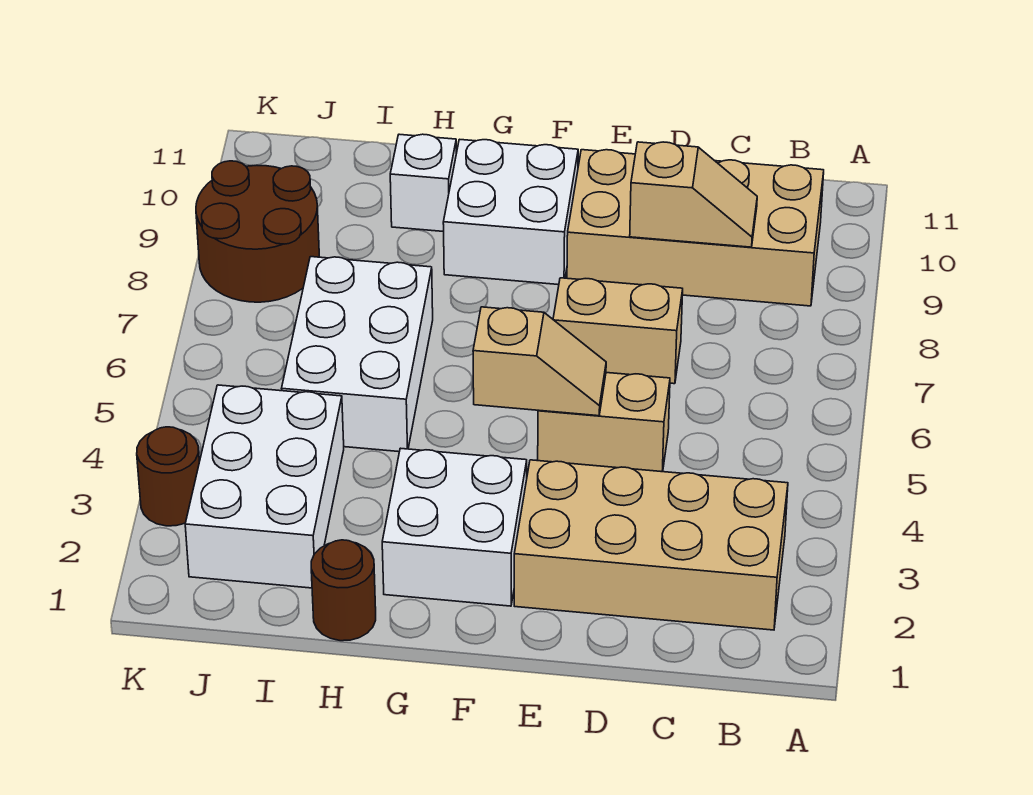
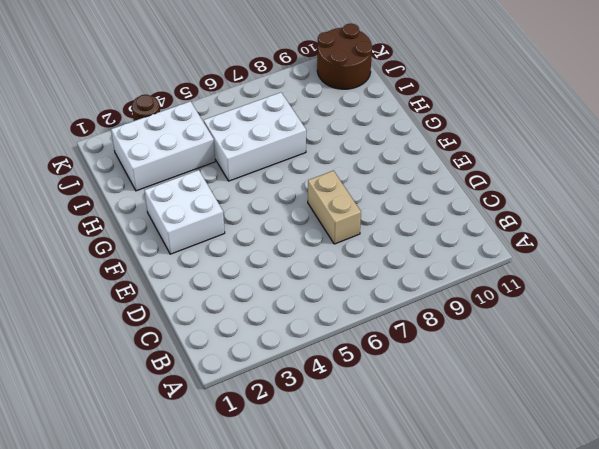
brown 2x2 round brick [317,24,372,89] -> brown 2x2 round brick moved to [196,161,319,302]
none -> tan 2x4 brick [514,460,788,630]
none -> tan 2x4 brick [567,150,824,306]
none -> tan 1x2 brick [538,373,670,472]

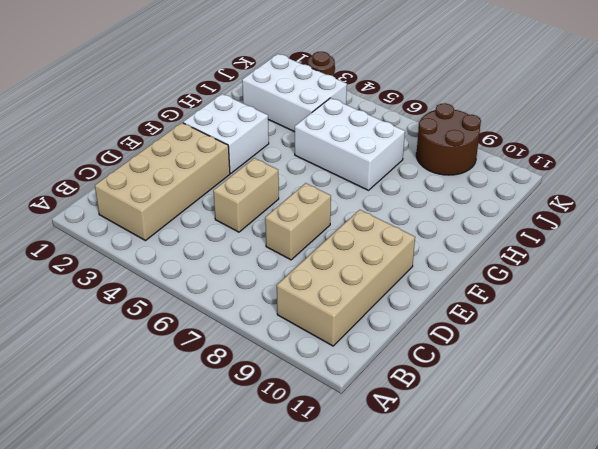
none -> white 2x2 brick [443,139,578,285]
none -> brown 1x1 round brick [311,540,376,641]
none -> white 1x1 brick [390,134,456,232]

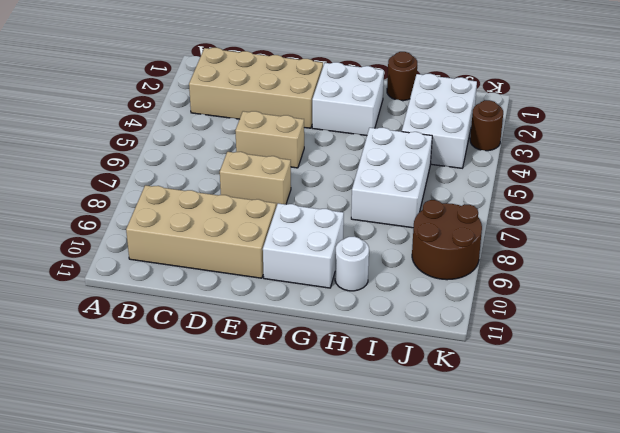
white 1x1 round brick [335,237,369,291] -> white 1x1 brick [390,134,456,232]
none -> tan 1x2 slope [630,142,757,247]
none -> tan 1x2 slope [473,307,606,416]

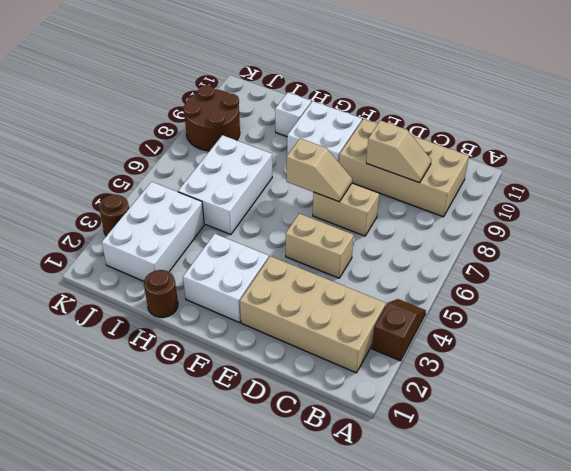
brown 1x2 slope [372,299,426,361] -> none
tan 1x2 slope [287,139,352,202] -> tan 1x2 slope moved to [473,307,606,416]

